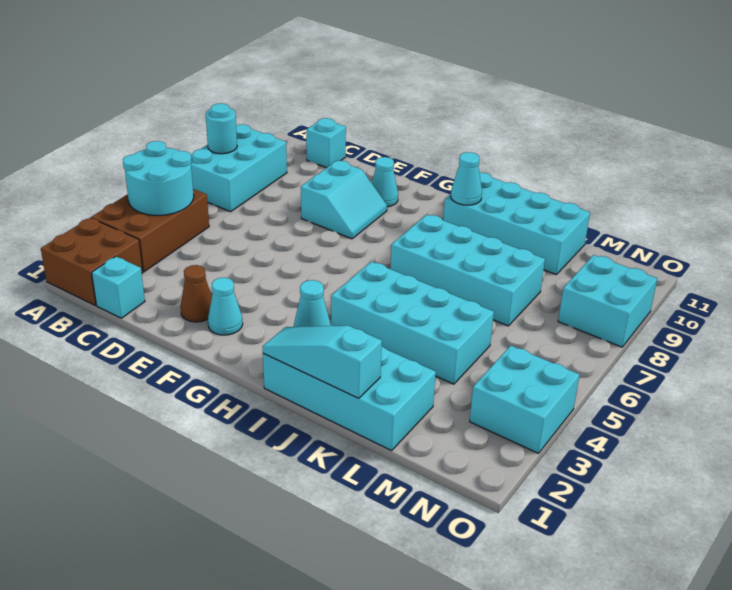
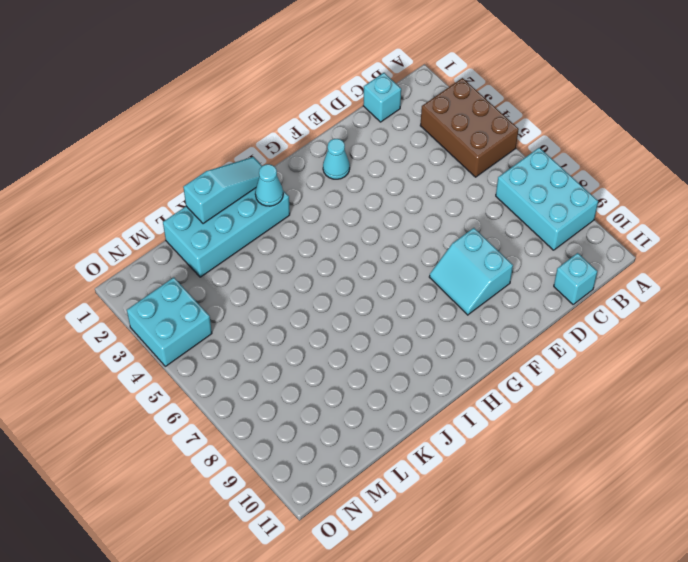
none -> brown 2x2 brick [41,218,143,305]
none -> brown 1x1 cone [180,265,212,322]
none -> cyan 1x1 cone [372,157,398,207]

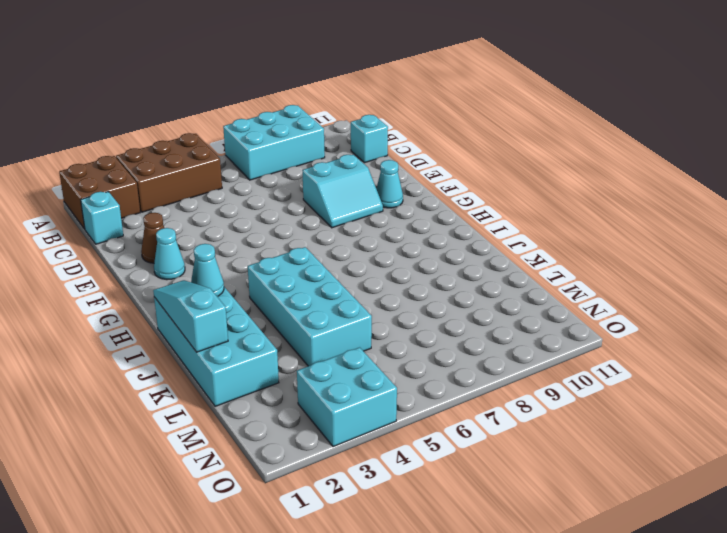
none -> cyan 2x4 brick [390,214,545,326]
none -> cyan 2x4 brick [443,173,590,275]
none -> cyan 2x2 brick [558,255,657,347]

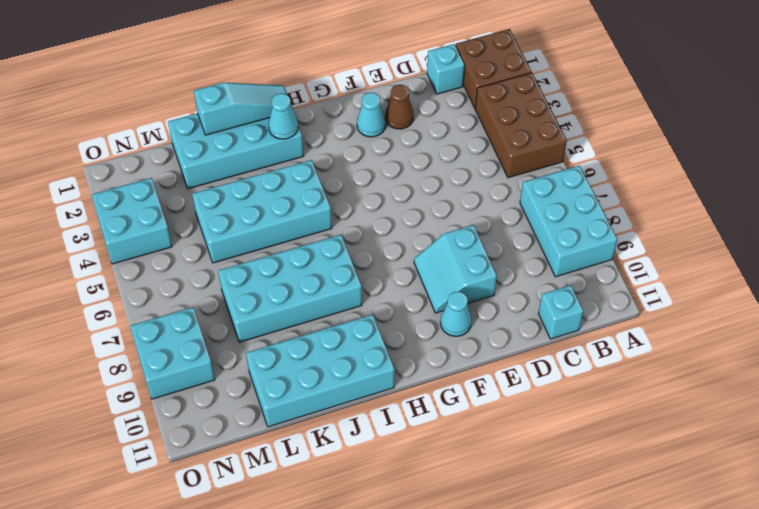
none -> cyan 2x2 round brick [123,141,194,216]
none -> cyan 1x1 round brick [206,103,237,154]
none -> cyan 1x1 cone [451,152,482,205]

